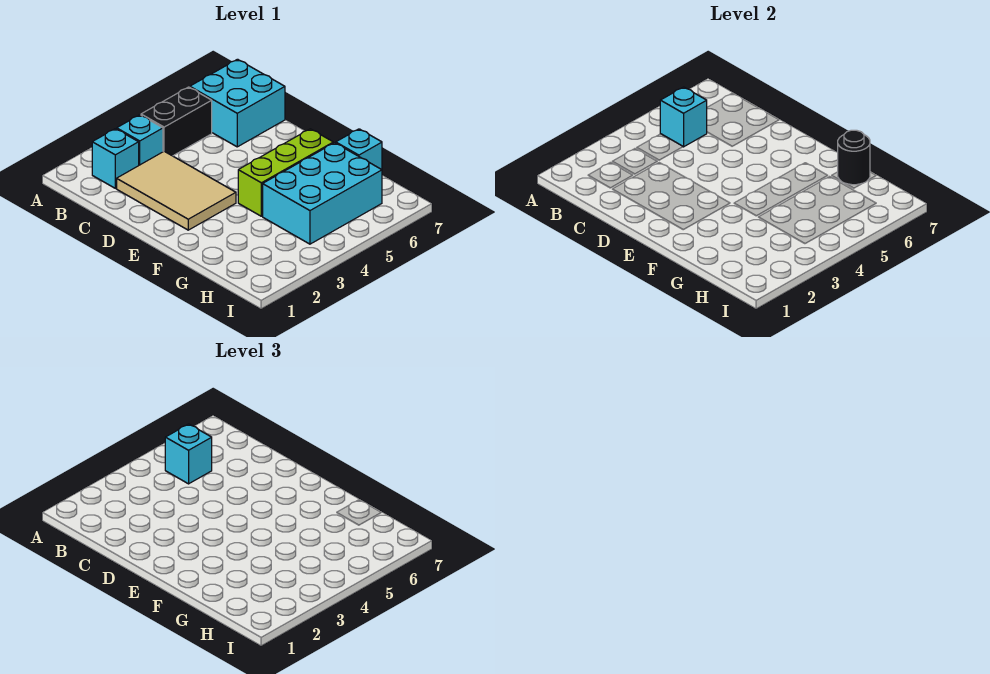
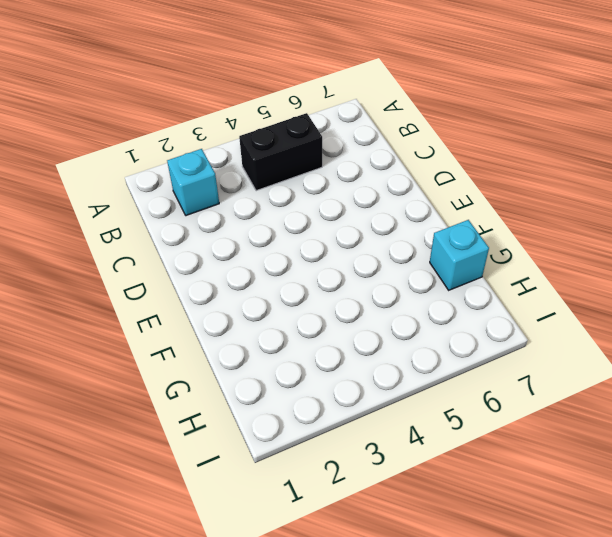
none -> cyan 1x1 brick [117,115,163,165]
none -> cyan 2x2 brick [190,59,285,147]

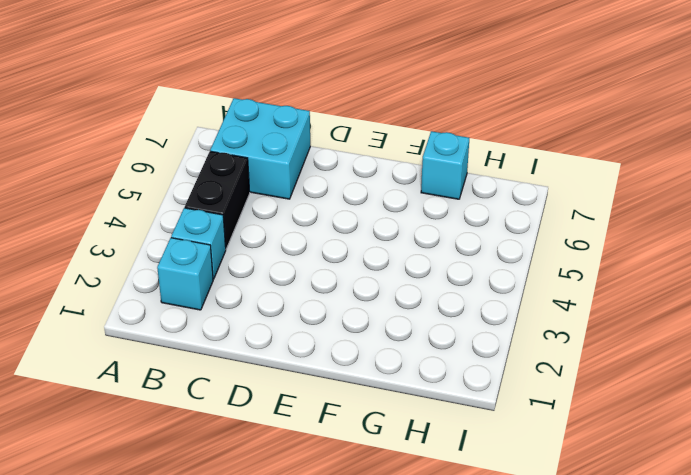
none -> tan 2x3 tile [117,151,236,230]
none -> lime 1x3 brick [238,129,333,216]

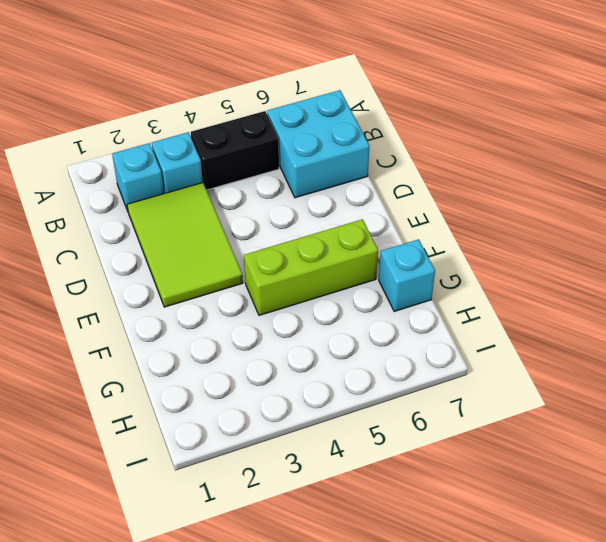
lime 2x3 tile [127,183,243,307] -> tan 2x3 tile [117,151,236,230]
none -> cyan 2x3 brick [263,143,382,244]
none -> cyan 1x1 brick [660,87,707,147]

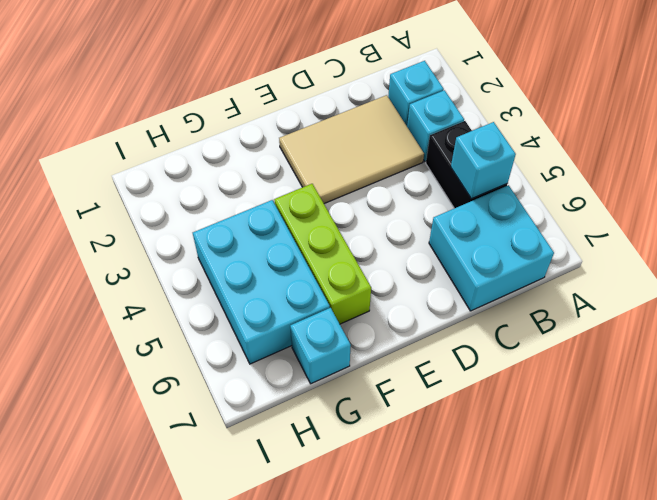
none -> black 1x1 round brick [838,130,870,185]
none -> cyan 1x1 brick [165,424,212,484]

